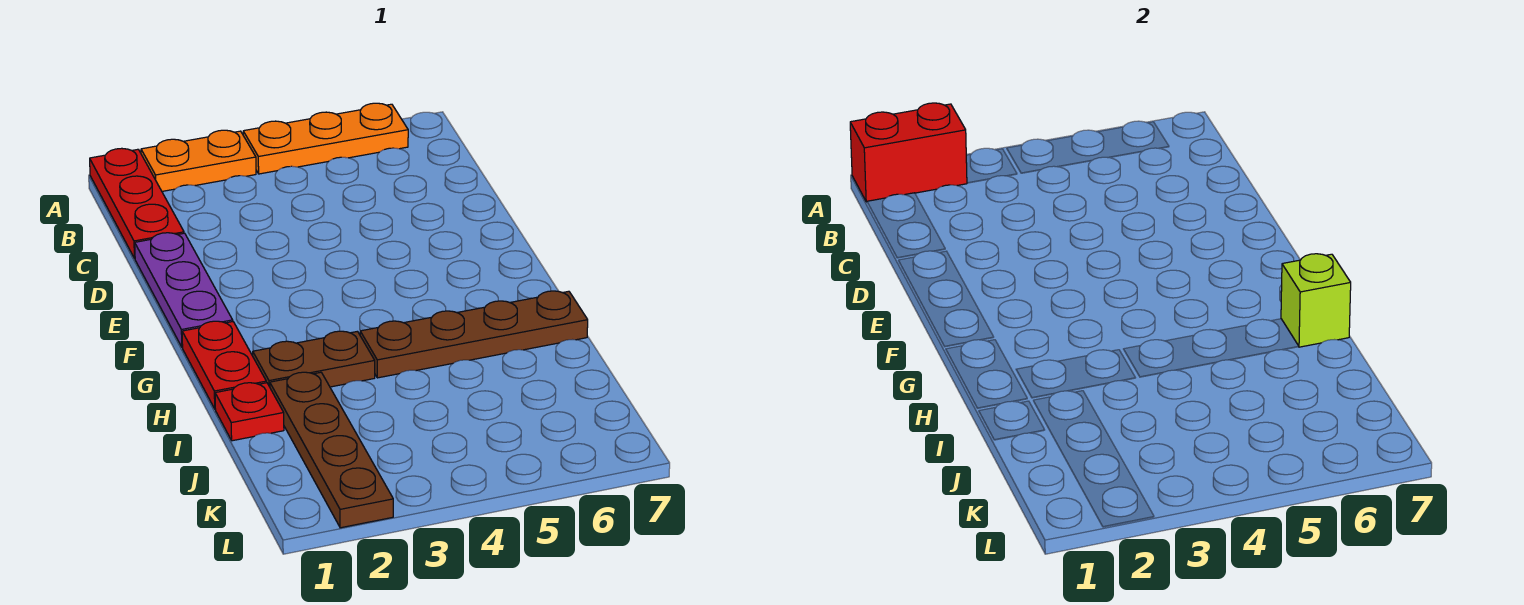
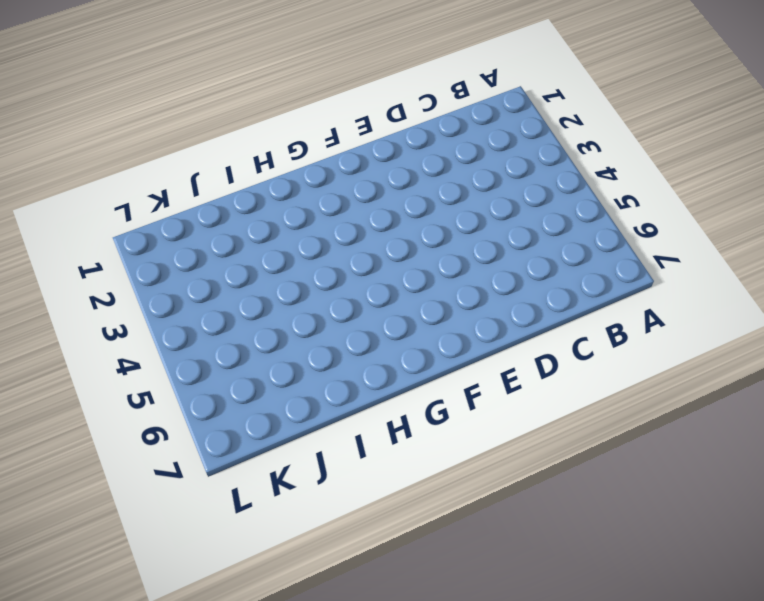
none -> red 1x3 plate [90,148,184,258]
none -> orange 1x2 plate [141,130,256,191]

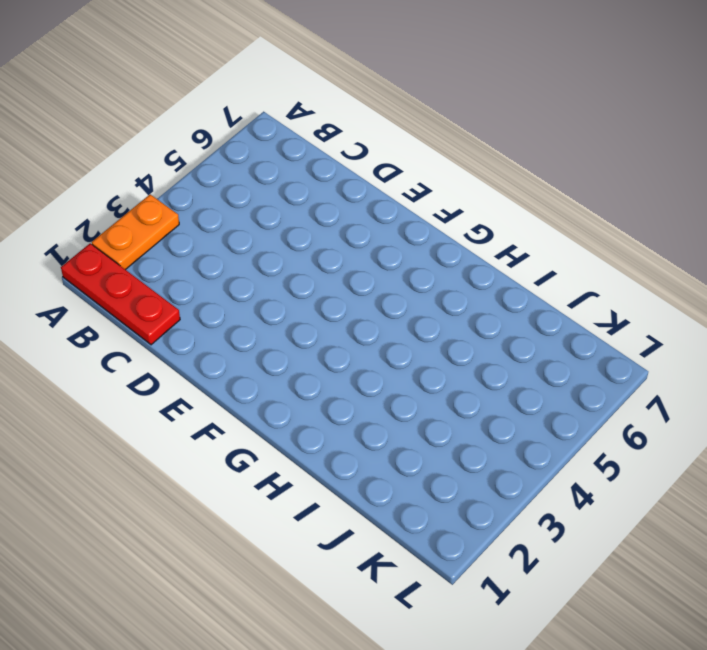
none -> orange 1x3 plate [243,103,408,174]
none -> purple 1x3 plate [135,233,233,347]

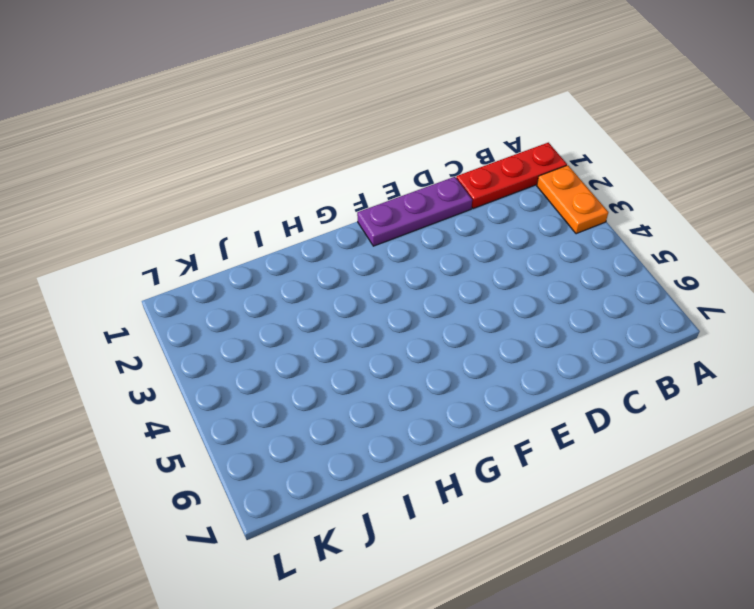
none -> orange 1x3 plate [243,103,408,174]
none -> red 1x2 plate [182,321,266,408]

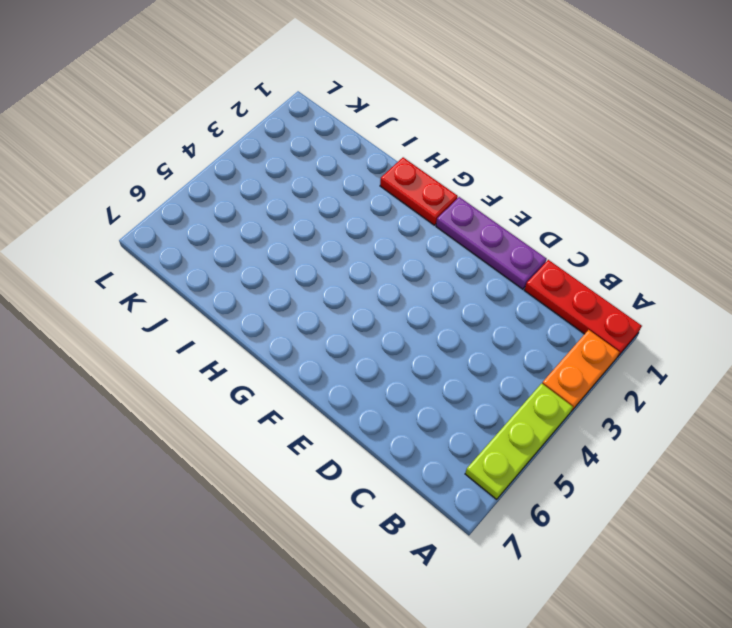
lime 1x3 plate [465,383,573,499] -> orange 1x3 plate [243,103,408,174]
none -> brown 1x2 plate [253,331,375,387]
none -> brown 1x4 plate [360,291,588,378]

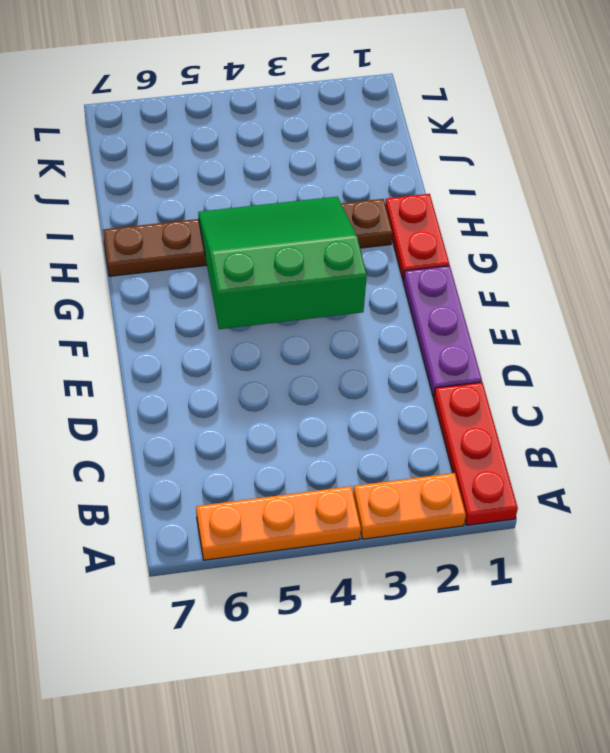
green 3x3 slope [198,197,367,329] -> none
none -> red 1x1 plate [215,383,284,441]
none -> brown 1x4 plate [270,372,393,528]

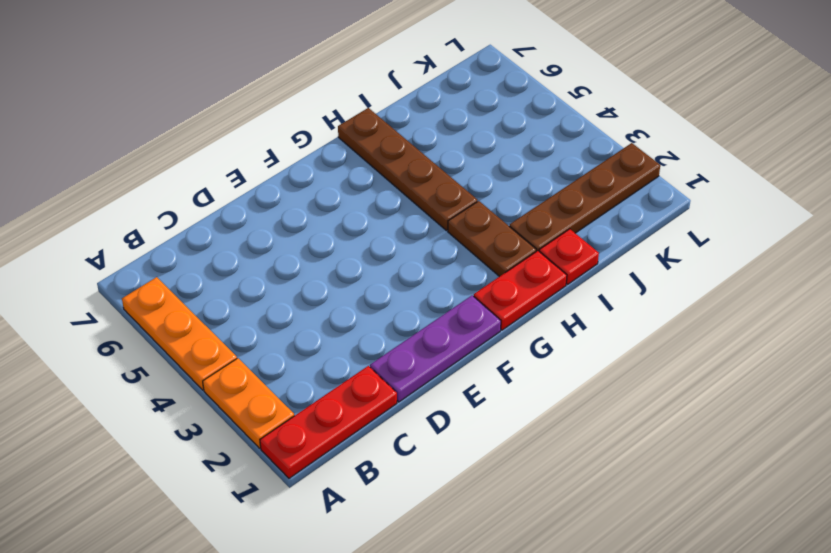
none -> red 1x2 brick [850,103,967,202]
none -> lime 1x1 brick [1281,254,1351,347]

